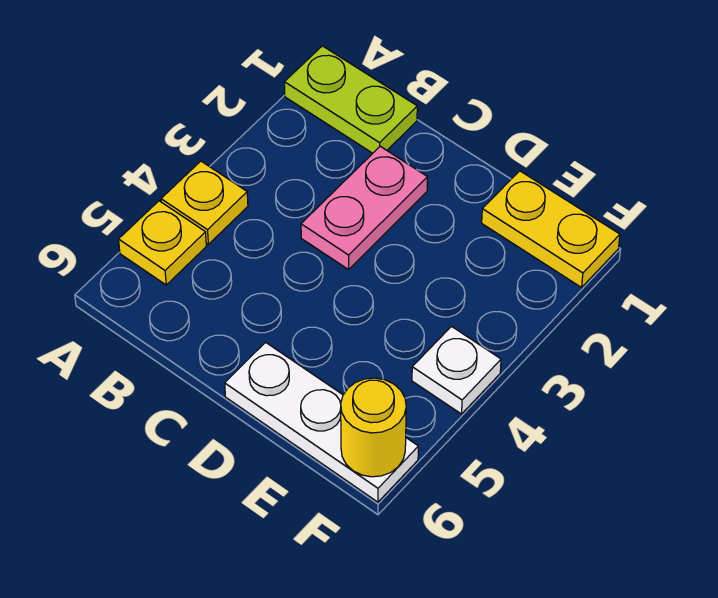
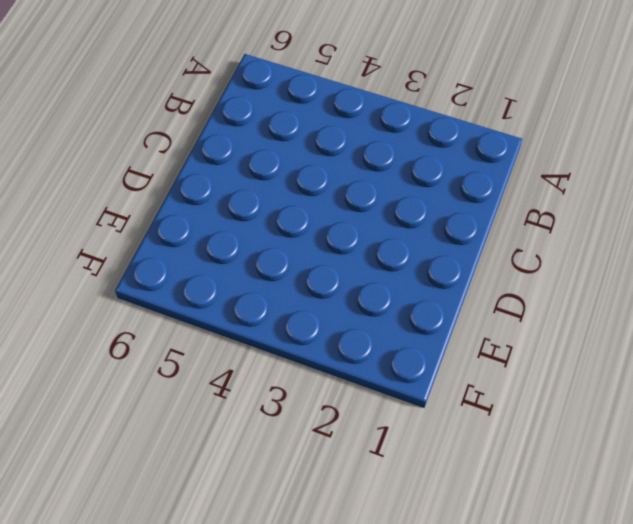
none -> lime 1x2 plate [284,46,417,153]
none -> yellow 1x1 plate [161,161,248,244]

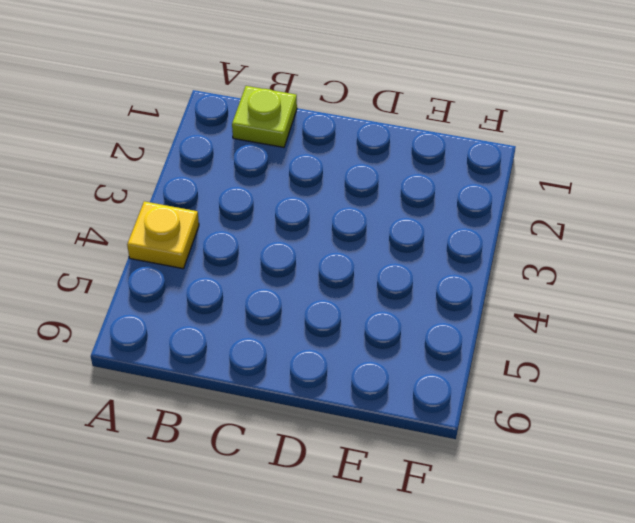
lime 1x1 plate [232,86,297,147] -> lime 1x2 plate [284,46,417,153]
none -> yellow 1x1 plate [119,201,206,285]
none -> pink 1x2 plate [301,146,428,269]

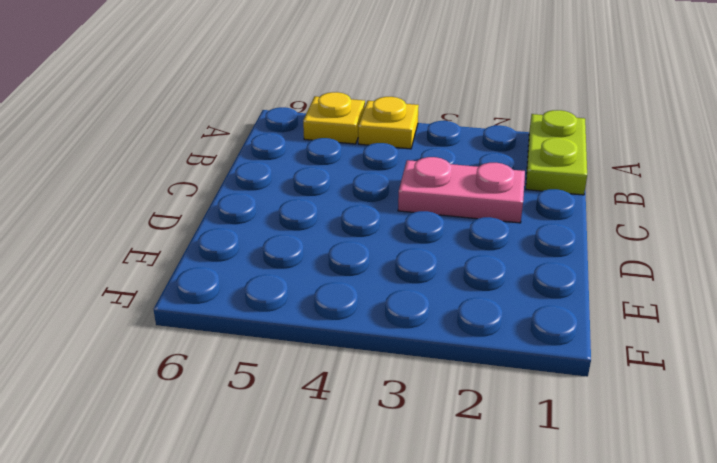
none -> white 1x3 plate [225,342,418,502]
none -> yellow 1x2 plate [482,171,620,287]

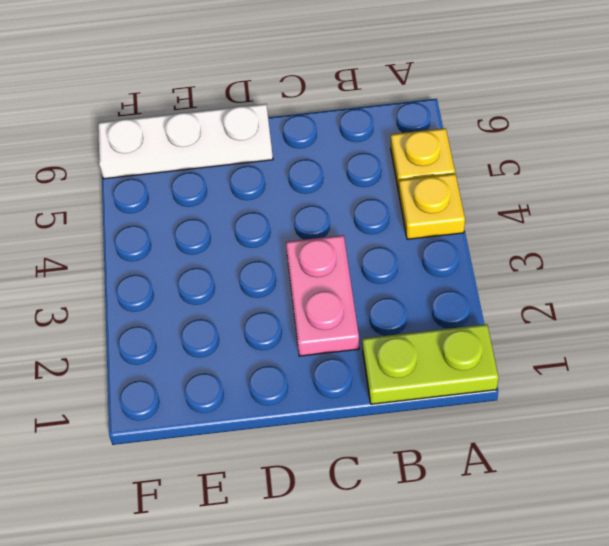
none -> yellow 1x2 plate [482,171,620,287]
none -> white 1x1 plate [412,327,501,414]

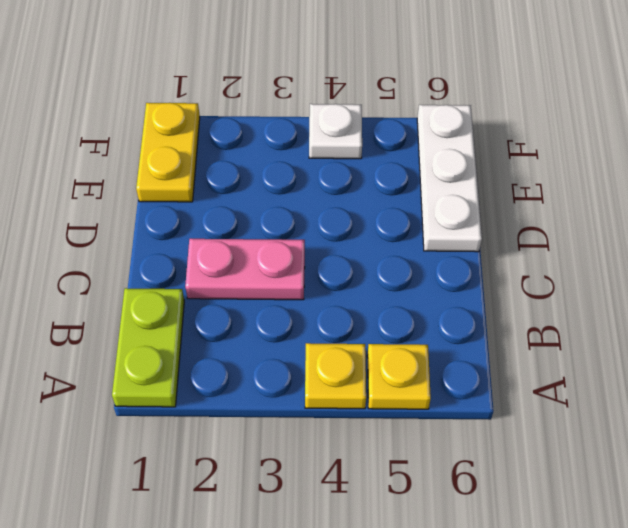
none -> yellow 1x1 round brick [341,378,406,477]

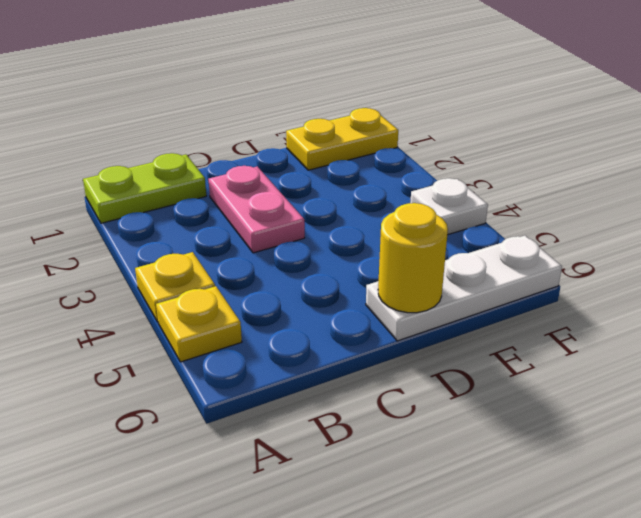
yellow 1x1 round brick [378,203,448,313] -> yellow 1x1 round brick moved to [341,378,406,477]

